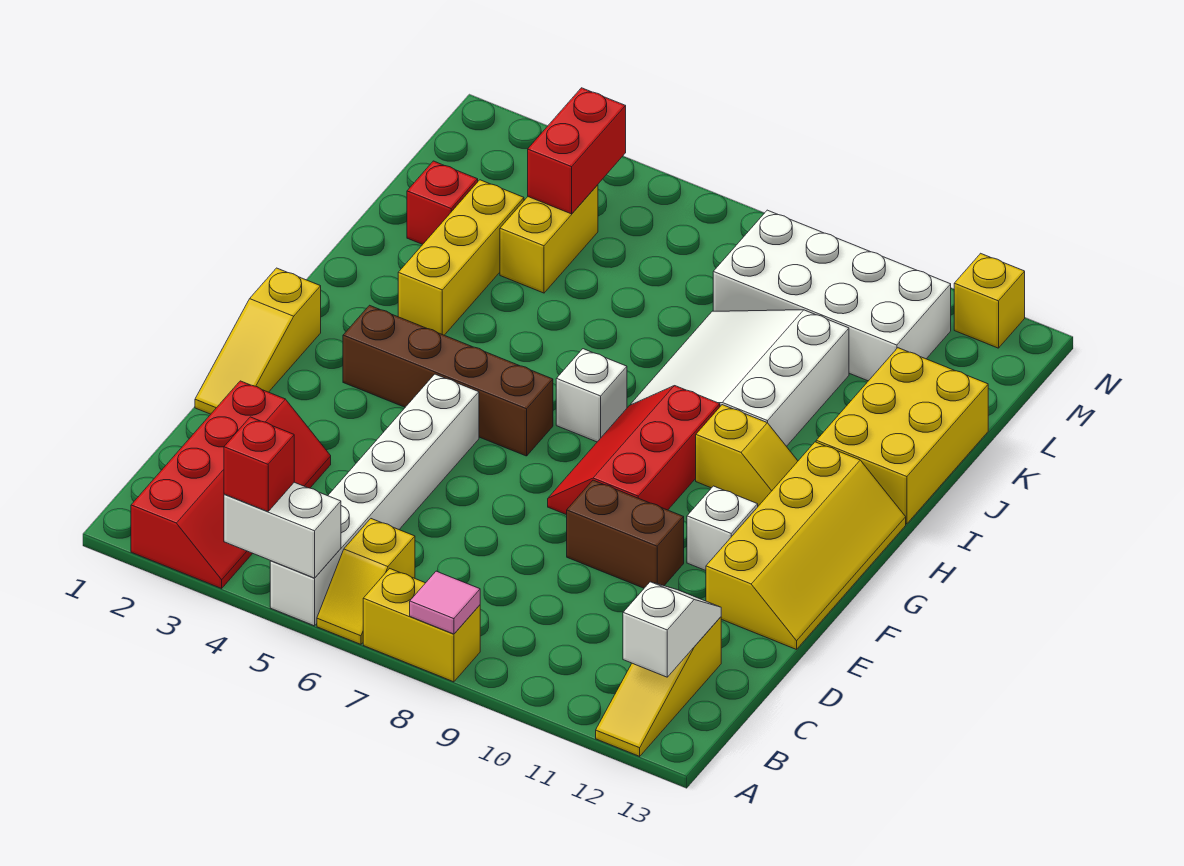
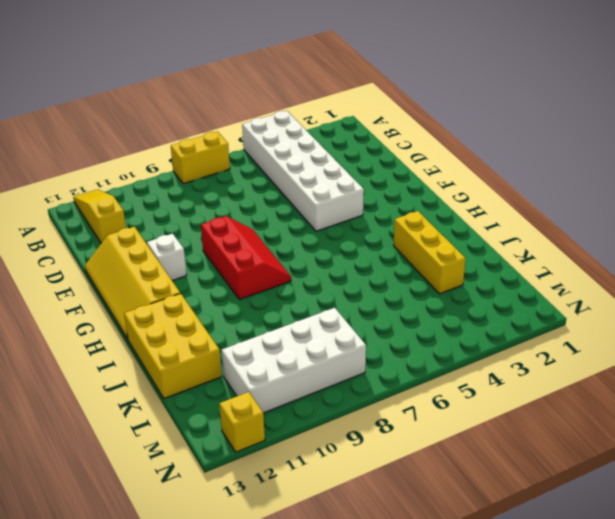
white 2x6 brick [242,111,364,231] -> white 1x6 brick [270,374,479,626]
none -> red 2x4 slope [131,381,331,588]
none -> yellow 1x2 slope [317,519,415,644]
none -> yellow 1x3 slope [195,268,321,414]

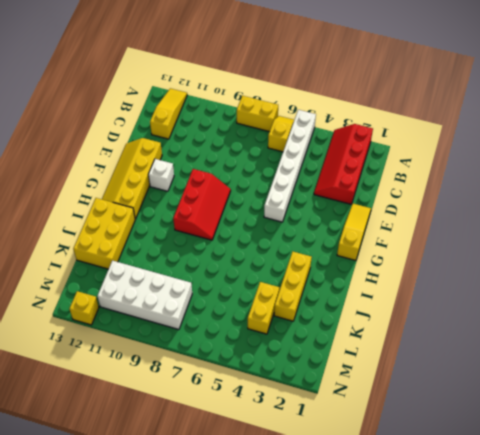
none -> brown 1x2 brick [567,480,684,588]
none -> brown 1x4 brick [343,305,553,456]
none -> white 1x1 brick [556,349,627,442]

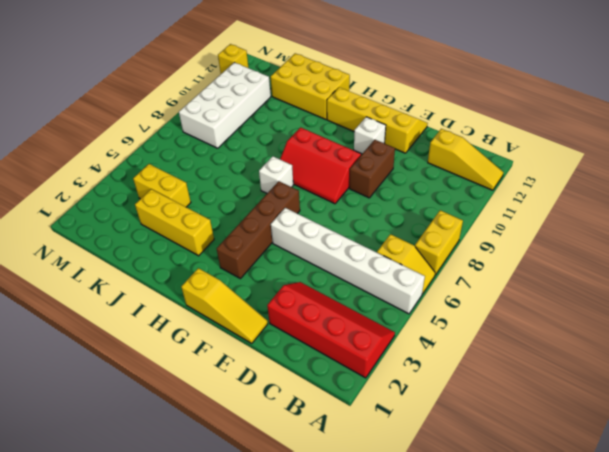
none -> yellow 1x2 slope [696,405,798,506]
none -> white 3x3 slope [631,310,849,446]
none -> red 1x1 brick [407,161,478,244]

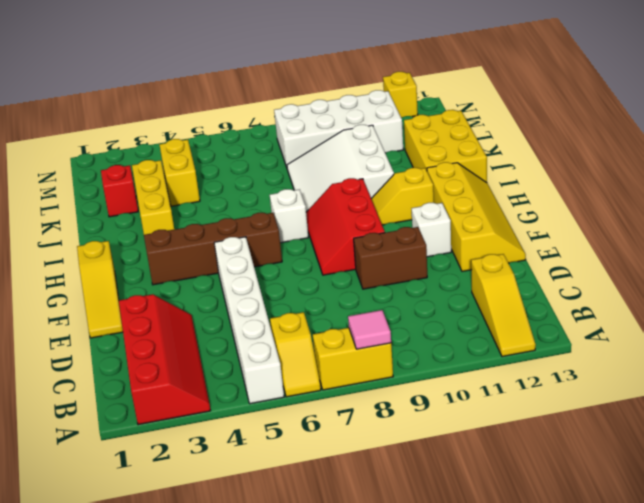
yellow 1x2 slope [371,168,434,225] -> yellow 1x2 slope turned to [696,405,798,506]
none -> white 1x2 brick [224,482,341,578]
none -> white 1x2 slope [623,582,721,677]
none -> red 1x2 brick [528,88,626,214]

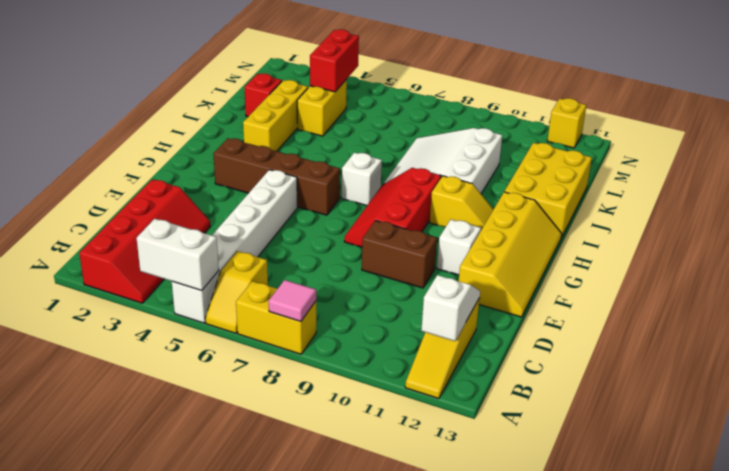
none -> yellow 1x3 slope [195,268,321,414]
none -> white 2x4 brick [713,210,951,381]
none -> red 1x1 brick [224,417,294,512]

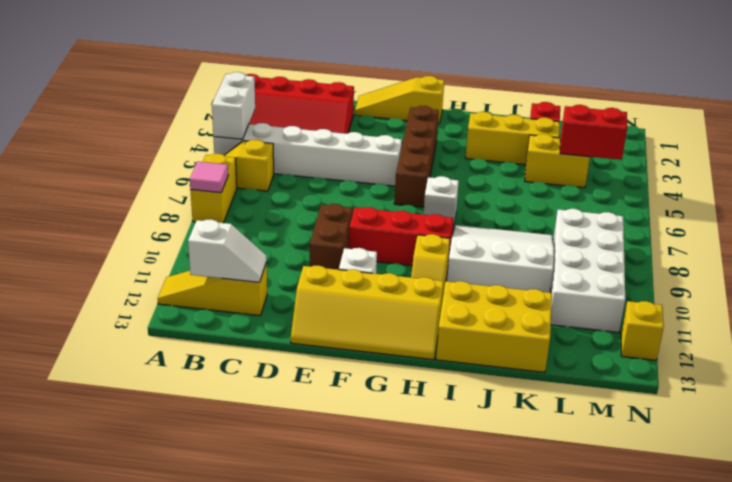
none -> red 1x1 brick [224,417,294,512]

